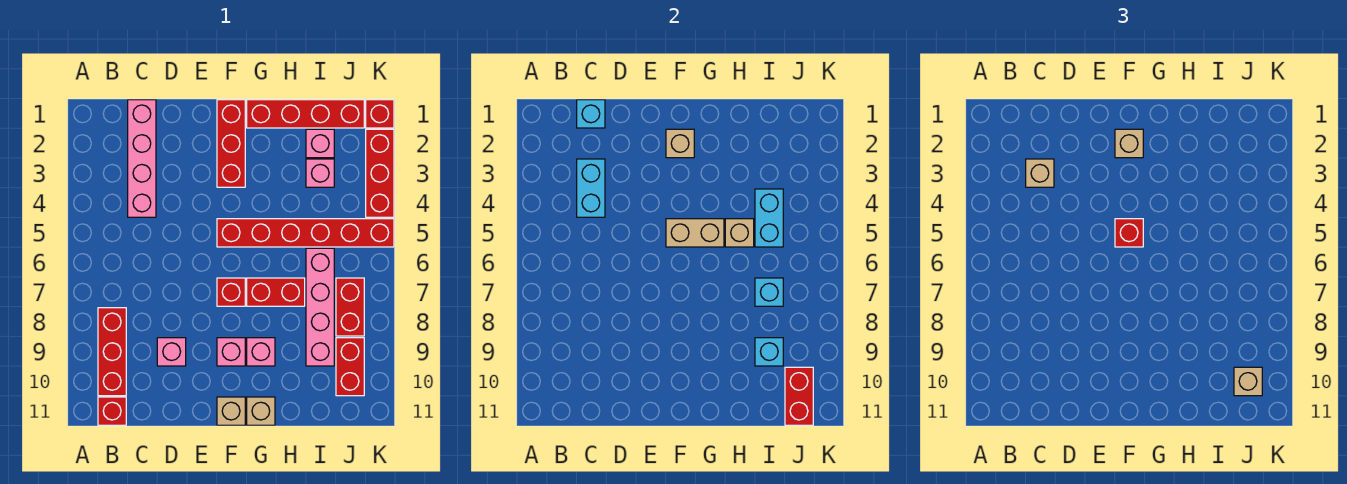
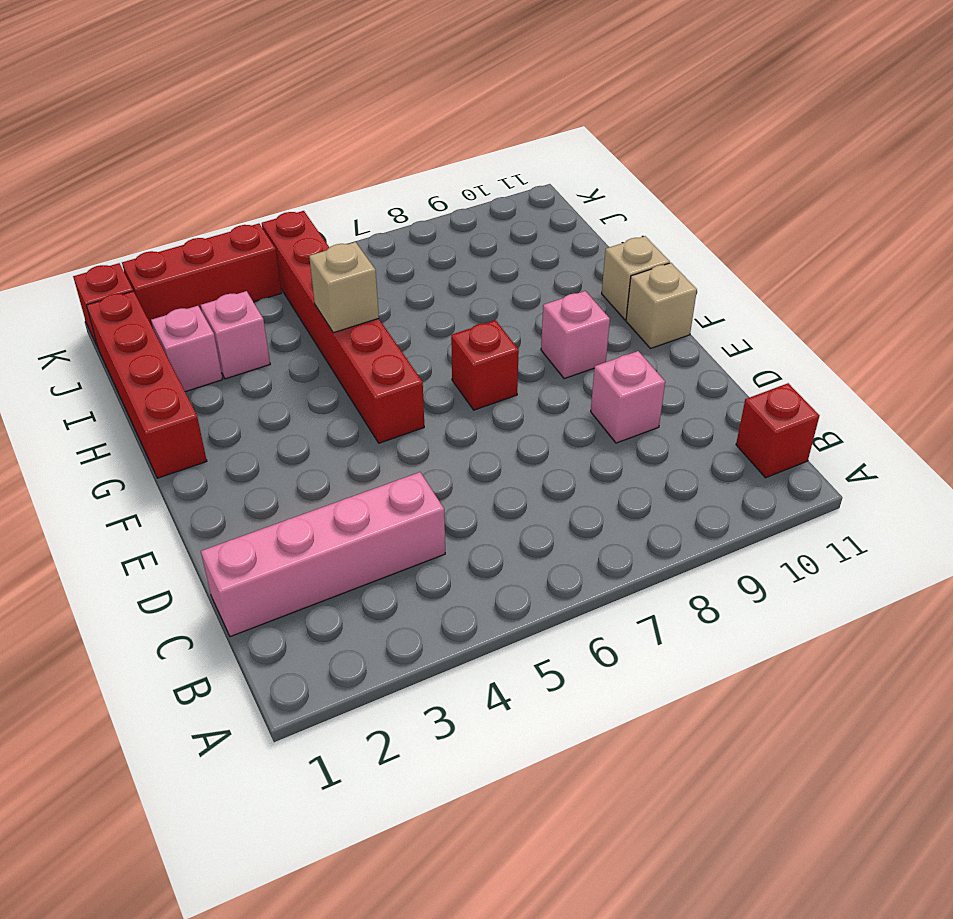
none -> red 1x3 brick [98,308,126,396]
none -> red 1x3 brick [217,100,245,187]
none -> red 1x2 brick [247,278,305,306]
none -> pink 1x1 brick [247,338,275,366]

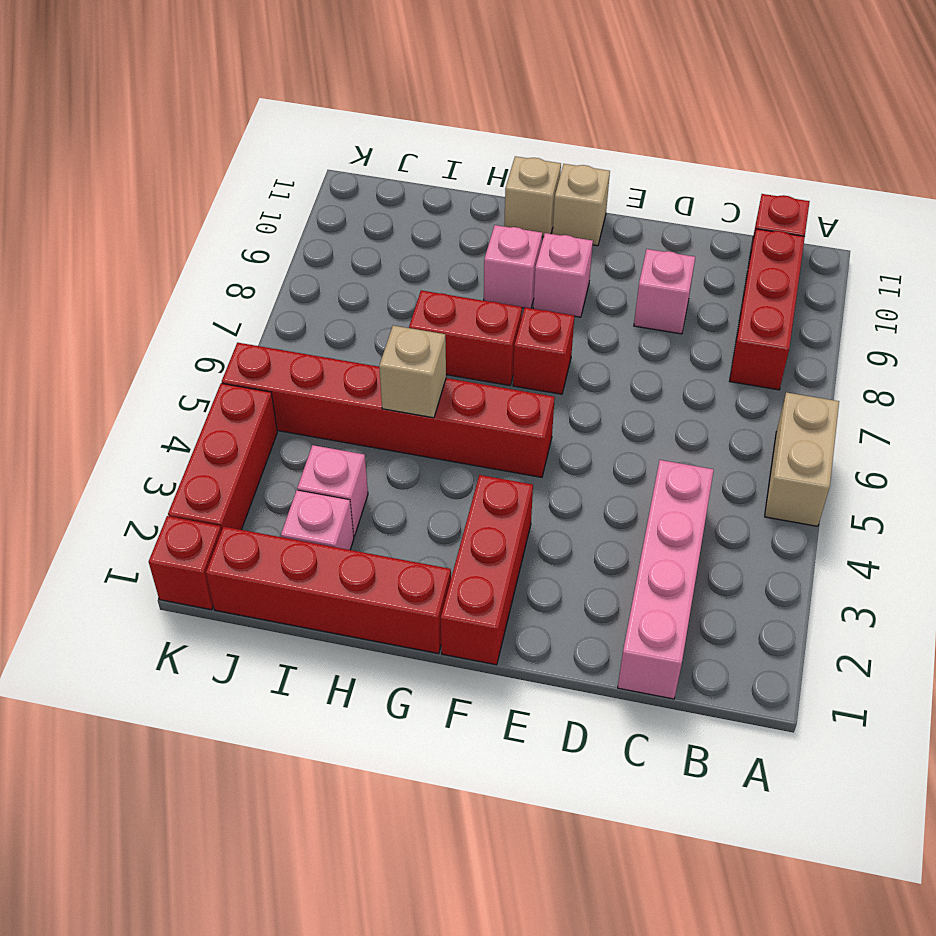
tan 1x2 brick [765,392,839,526] -> tan 1x2 brick turned to [666,219,724,247]
none -> pink 1x4 brick [306,248,334,366]
none -> red 1x2 brick [336,278,364,336]
none -> red 1x2 brick [336,338,364,396]
none -> cyan 1x1 brick [577,100,605,128]

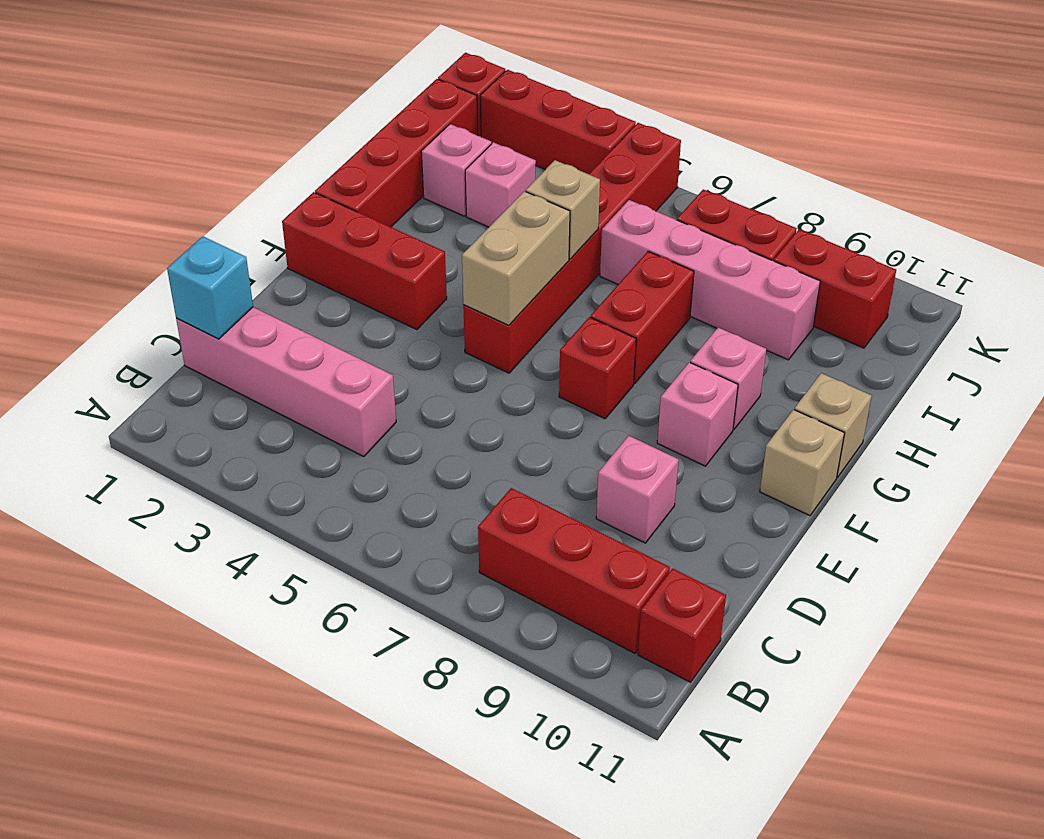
none -> cyan 1x2 brick [577,159,605,217]
none -> tan 1x1 brick [666,129,694,158]
none -> cyan 1x2 brick [755,189,783,247]
none -> cyan 1x1 brick [755,278,783,306]

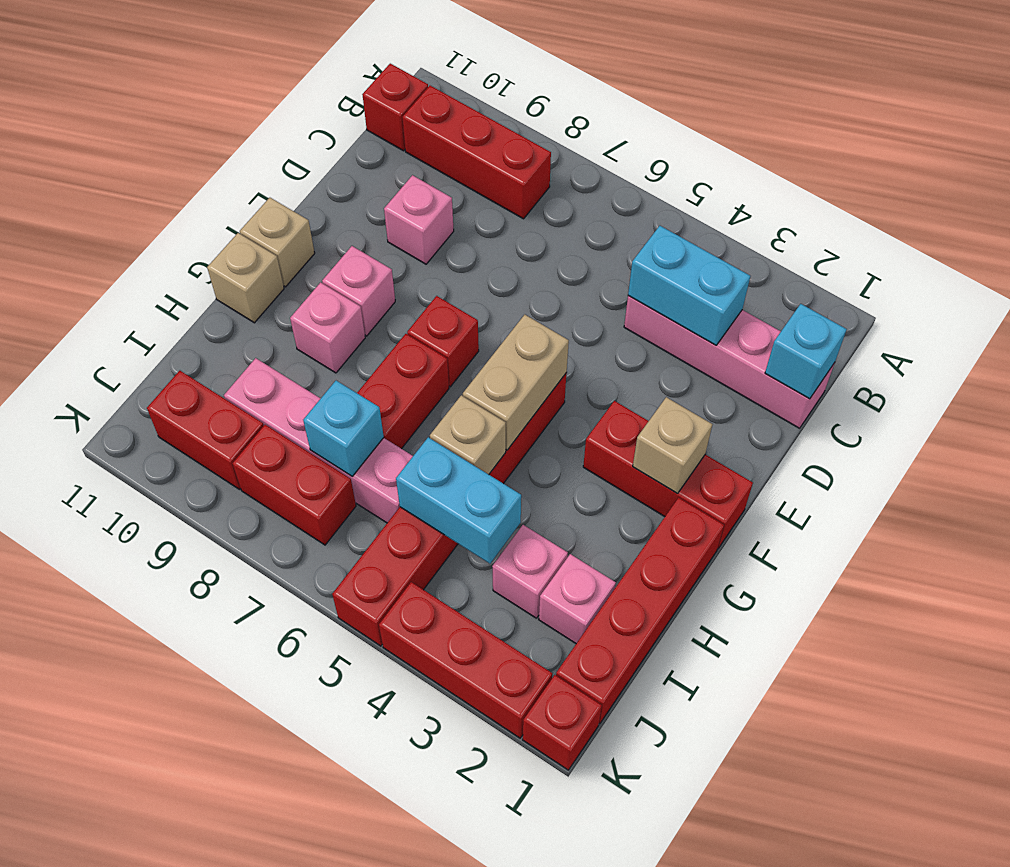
none -> cyan 1x1 brick [755,338,783,366]
none -> red 1x2 brick [785,367,813,425]
none -> tan 1x1 brick [1026,159,1054,187]
none -> tan 1x1 brick [1115,129,1143,158]

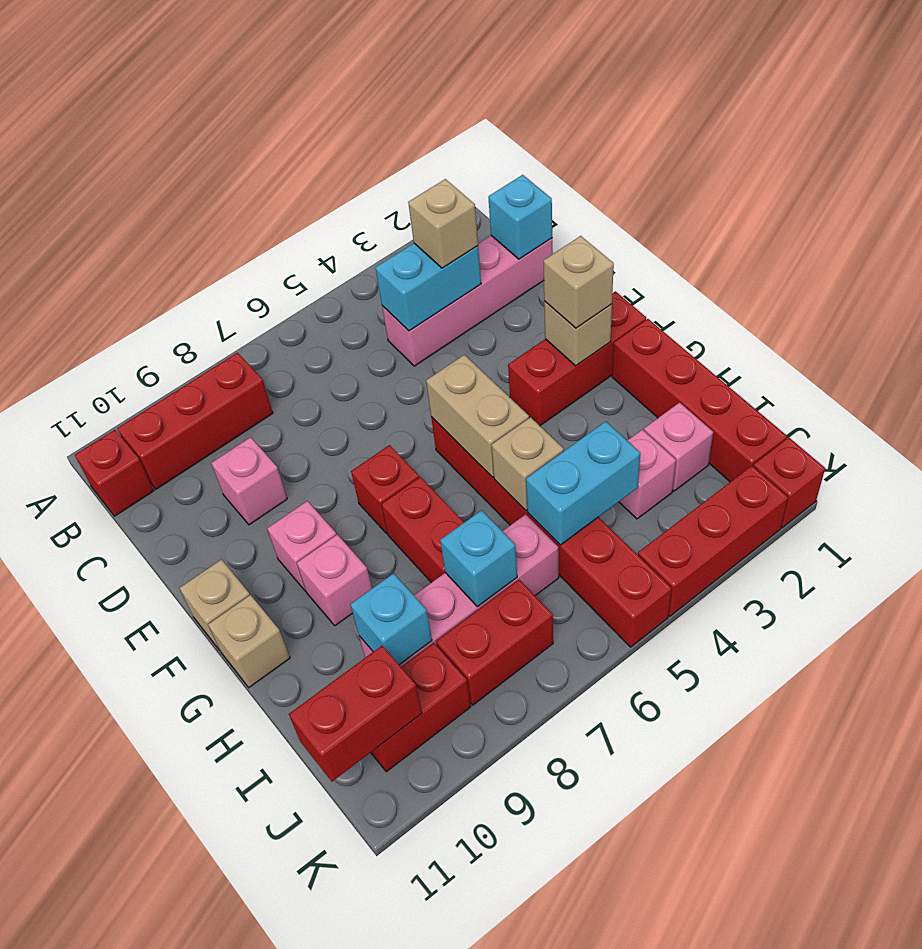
none -> red 1x1 brick [1115,219,1143,247]
none -> tan 1x1 brick [1234,367,1262,396]

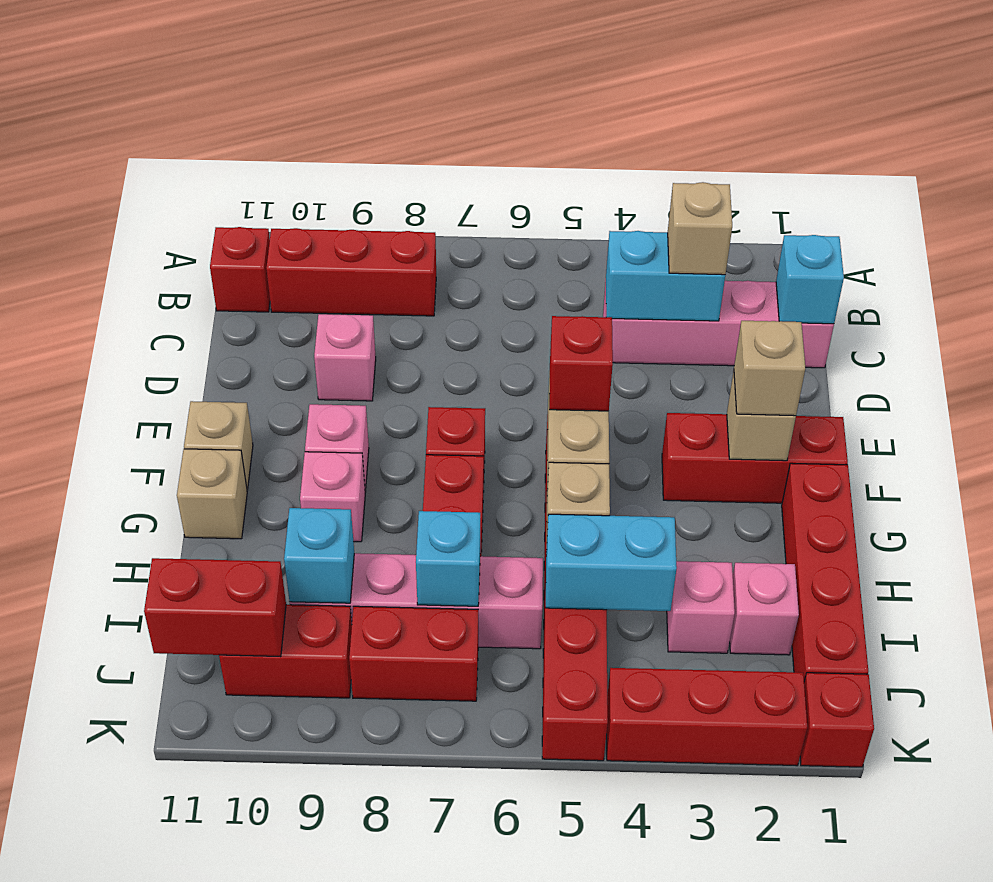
none -> tan 1x1 brick [1234,367,1262,396]

